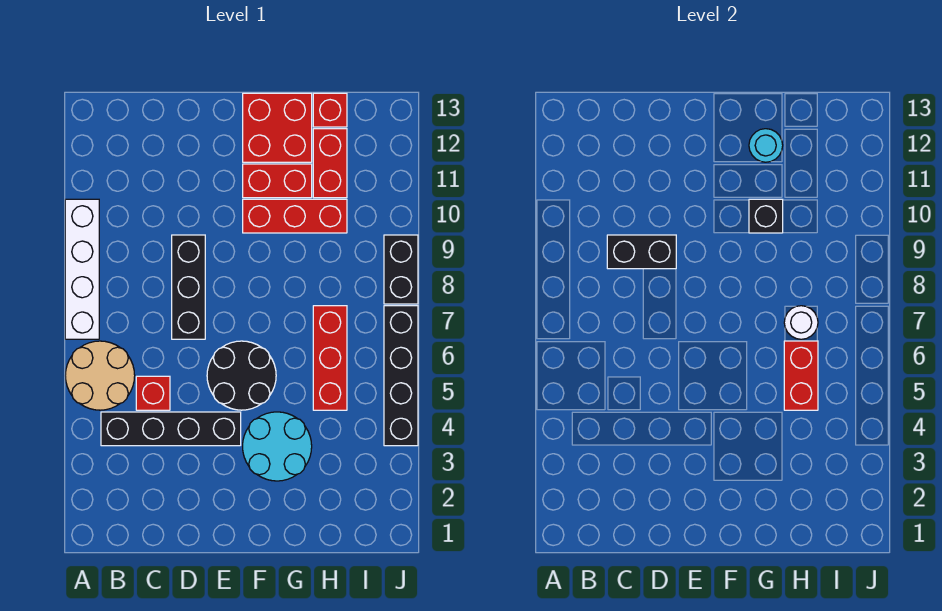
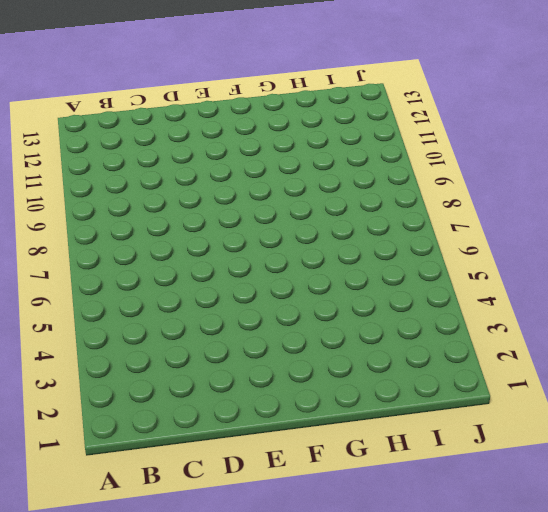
none -> tan 2x2 round brick [65,341,135,410]
none -> white 1x4 brick [65,199,99,339]
none -> black 1x4 brick [101,412,241,446]

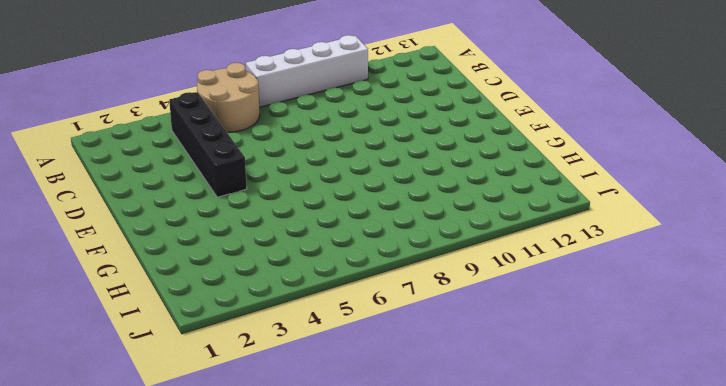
none -> red 1x1 brick [136,376,170,410]
none -> black 1x3 brick [172,235,205,339]
none -> black 2x2 round brick [207,341,276,410]

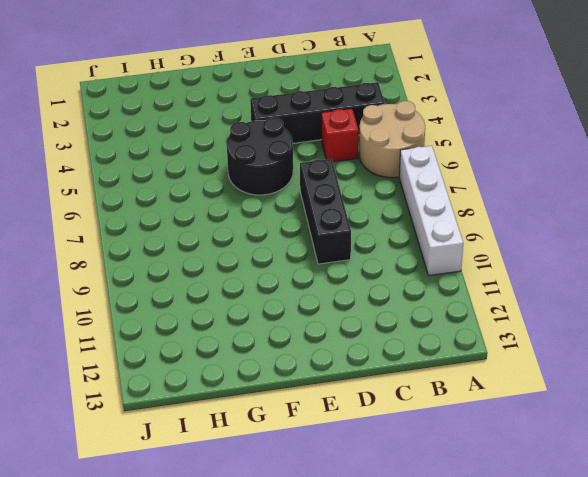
none -> cyan 2x2 round brick [243,412,312,481]
none -> red 1x3 brick [243,199,347,233]
none -> red 1x2 brick [243,164,312,198]

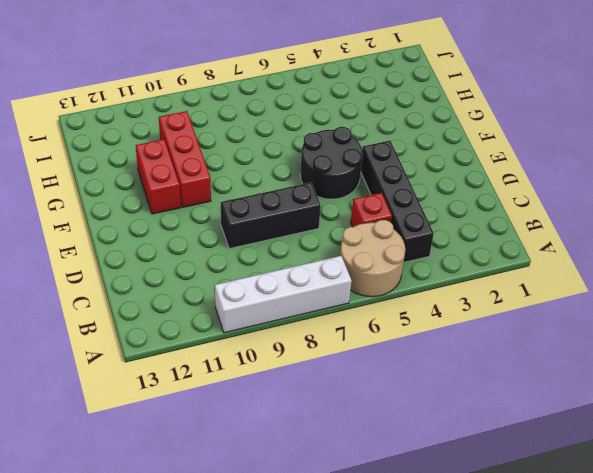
none -> cyan 2x2 round brick [243,412,312,481]
none -> red 2x2 brick [243,93,312,162]
none -> red 1x3 brick [313,306,347,410]

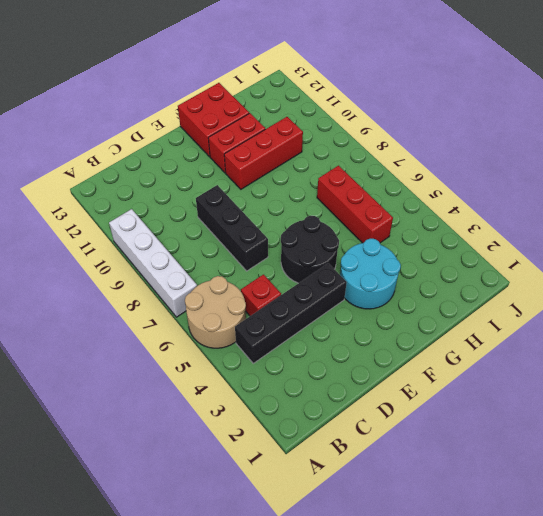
none -> red 1x2 brick [313,129,347,198]
none -> red 1x1 brick [313,93,347,127]
none -> black 1x4 brick [384,306,418,446]

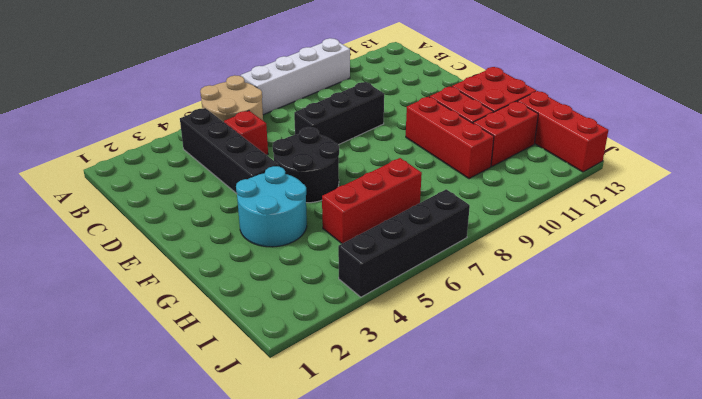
red 1x3 brick [517,91,608,172] -> red 1x1 brick [313,93,347,127]
none -> black 1x2 brick [384,235,418,304]
none -> black 1x2 brick [607,235,676,269]
none -> black 1x1 brick [749,199,783,233]

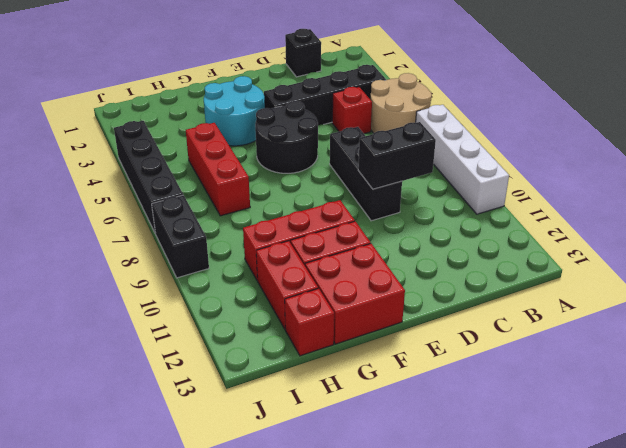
black 1x1 brick [285,29,321,77] -> black 1x1 brick moved to [749,199,783,233]
none -> cyan 1x1 round brick [749,129,783,162]
none -> red 1x2 brick [784,341,818,410]
none -> white 1x1 round brick [784,306,818,339]

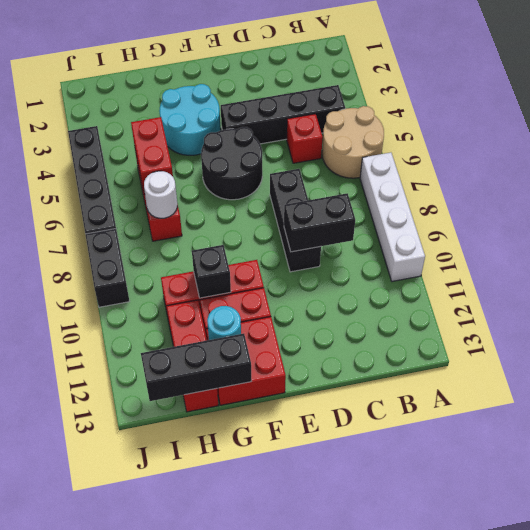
black 1x3 brick [141,334,252,401] -> none

